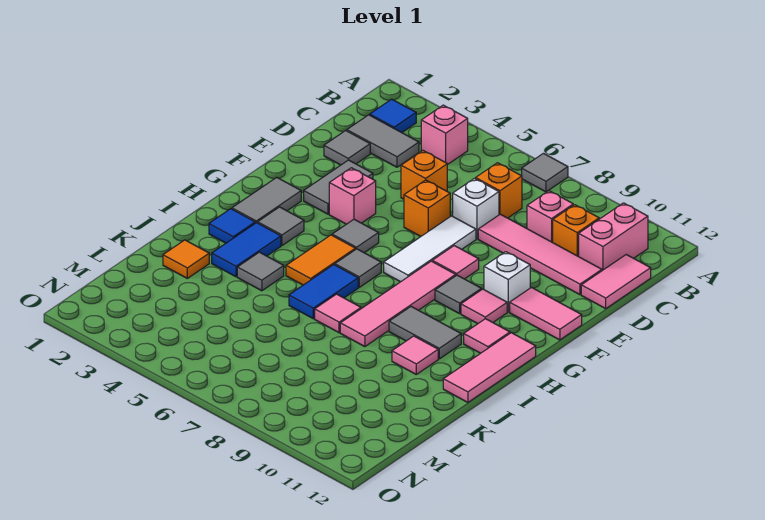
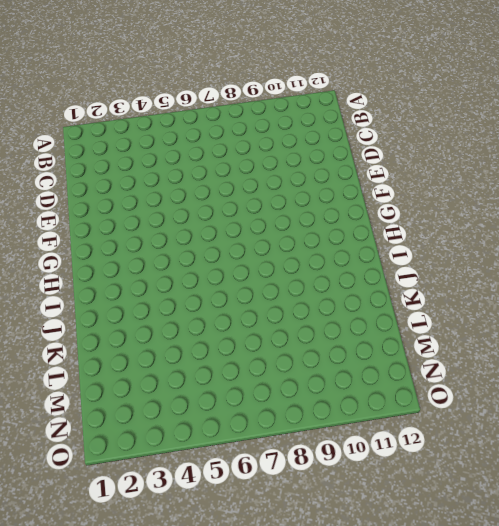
none -> grey 1x1 tile [522,153,568,192]
none -> blue 1x1 tile [370,99,416,133]
none -> pink 1x1 brick [421,105,468,165]
none -> pink 1x2 brick [579,203,648,270]

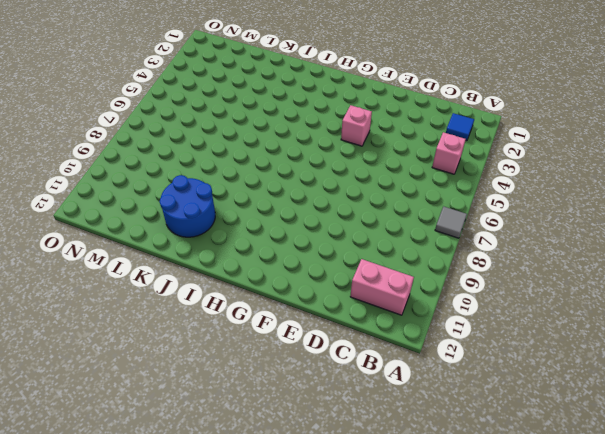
blue 2x2 round brick [159,175,215,237] -> pink 1x1 tile [392,336,438,374]
none -> grey 1x2 tile [347,115,419,167]
none -> orange 1x1 brick [476,163,522,218]
none -> pink 1x1 brick [527,191,573,242]
none -> orange 1x1 brick [553,205,599,256]

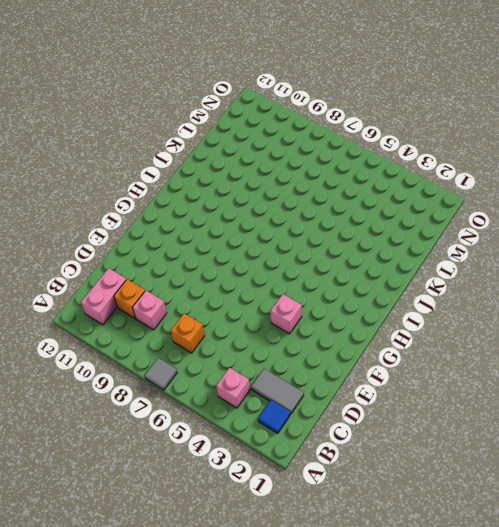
none -> pink 1x2 tile [581,255,651,309]
none -> grey 1x1 tile [324,131,370,165]
none -> orange 1x1 brick [401,151,447,199]
none -> white 1x1 brick [453,178,499,239]

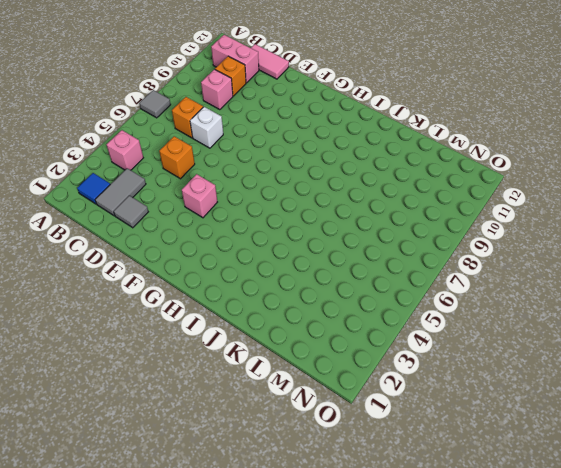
none -> pink 1x4 tile [478,214,602,295]
none -> grey 1x2 tile [304,160,373,214]
none -> orange 1x1 brick [404,180,450,236]
none -> white 1x3 tile [384,216,476,282]

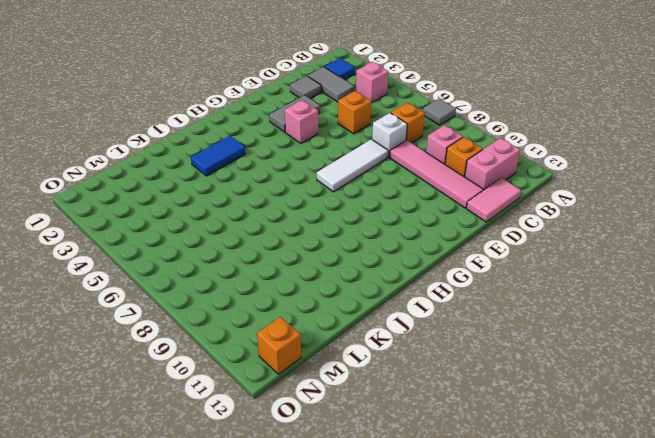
orange 1x1 brick [257,317,301,374] -> orange 1x1 brick moved to [404,180,450,236]
none -> pink 1x1 tile [432,246,479,279]
none -> white 1x1 brick [484,252,530,312]
none -> pink 1x2 tile [510,288,582,340]
none -> grey 1x2 tile [232,177,301,223]

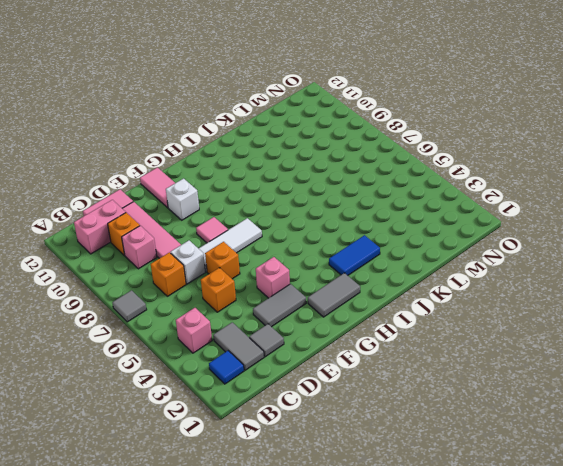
none -> grey 1x1 tile [332,219,379,253]
none -> pink 1x4 tile [340,261,456,347]
none -> grey 1x1 tile [435,275,481,314]
none -> pink 1x1 tile [461,289,507,324]

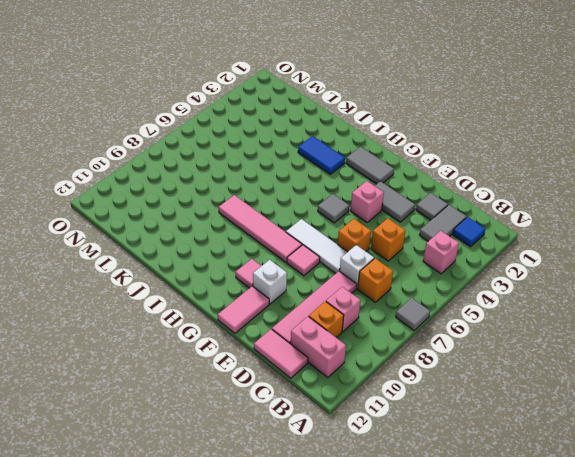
none -> grey 1x1 tile [435,275,481,314]
none -> grey 1x1 tile [258,207,304,245]
none -> orange 1x2 tile [286,235,356,285]
none -> grey 1x1 tile [335,249,381,287]

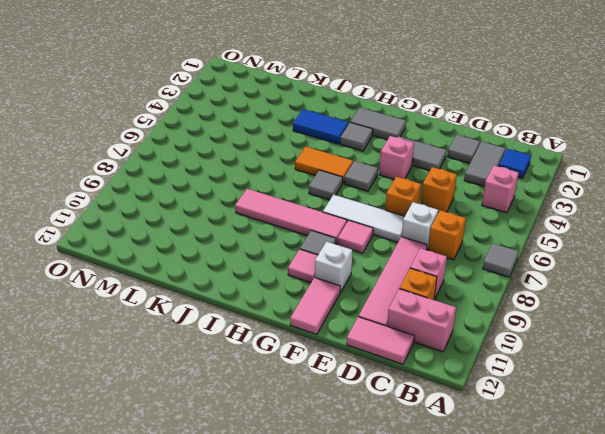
none -> pink 1x1 tile [464,319,510,353]
none -> pink 1x3 tile [443,333,536,402]
none -> blue 1x1 tile [209,209,255,243]
none -> blue 1x2 tile [289,265,358,319]

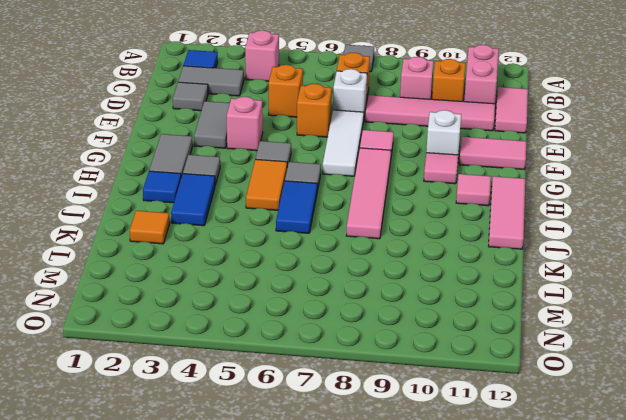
none -> grey 1x1 tile [435,275,481,314]
none -> grey 1x2 tile [389,307,461,359]
none -> grey 1x1 tile [237,252,284,291]
none -> pink 1x1 tile [315,294,361,333]

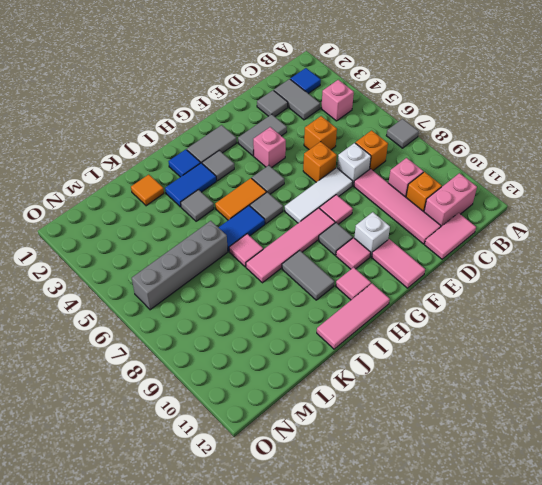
grey 1x4 brick [132,221,228,310] -> none
none -> pink 1x1 tile [392,336,438,374]

